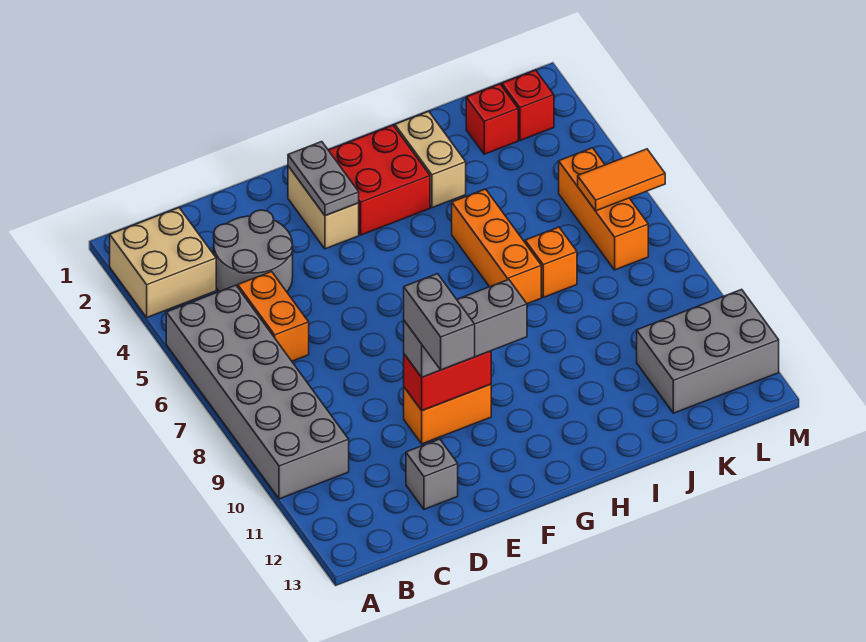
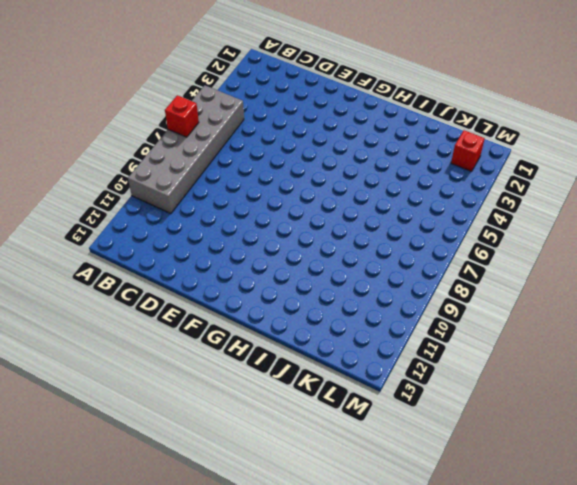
red 1x1 brick [165,95,199,137] -> red 1x1 brick moved to [466,84,518,154]
none -> tan 2x2 brick [110,208,216,317]
none -> grey 2x2 round brick [214,210,293,292]
none -> orange 1x2 brick [238,272,309,361]

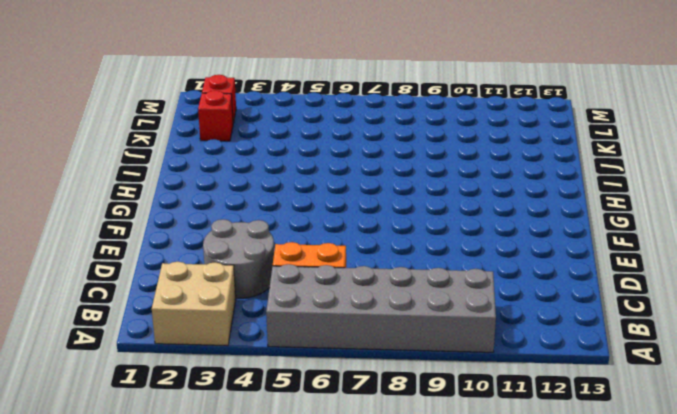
none -> grey 1x1 brick [406,439,458,509]
none -> orange 1x2 brick [404,384,491,444]
none -> tan 1x2 brick [288,166,359,249]

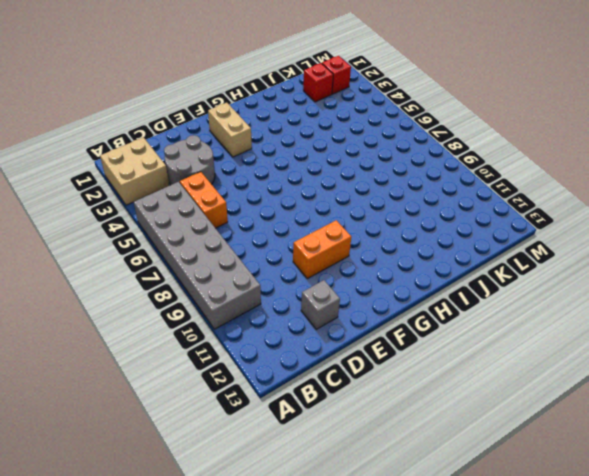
none -> red 2x2 brick [329,125,430,235]
none -> tan 1x2 brick [395,111,466,208]
none -> orange 1x3 brick [452,189,541,304]

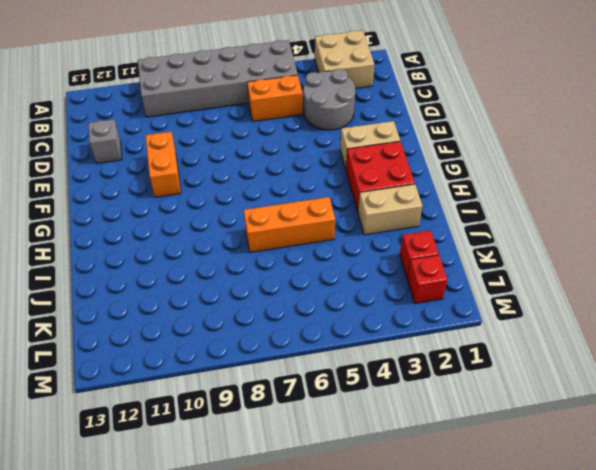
none -> orange 1x1 brick [525,227,577,297]
none -> grey 2x3 brick [637,289,779,413]
none -> orange 1x3 brick [559,148,648,270]

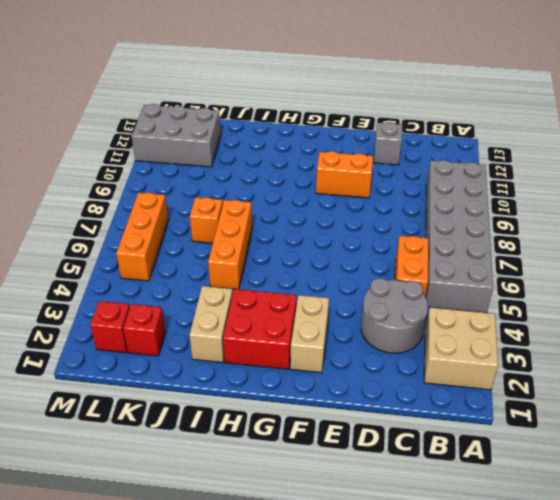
none -> red 1x2 brick [404,351,491,411]
none -> grey 1x2 plate [288,142,359,216]
none -> orange 1x2 tile [578,149,665,211]

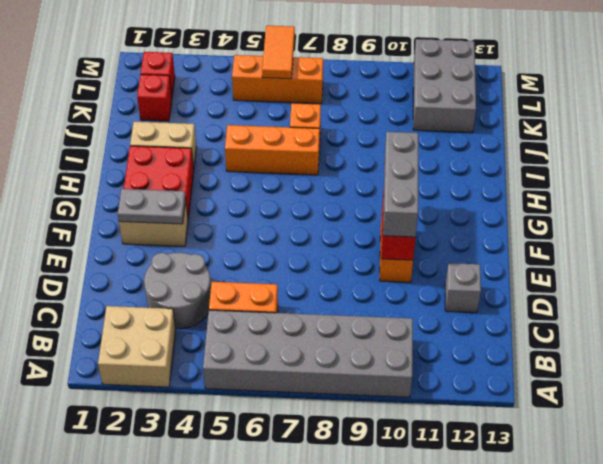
none -> grey 1x2 brick [404,274,475,370]

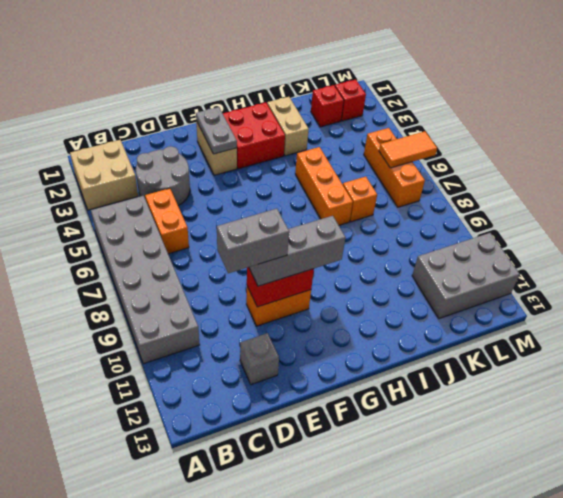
grey 1x2 brick [217,209,289,273] -> grey 1x2 brick turned to [404,274,475,370]

